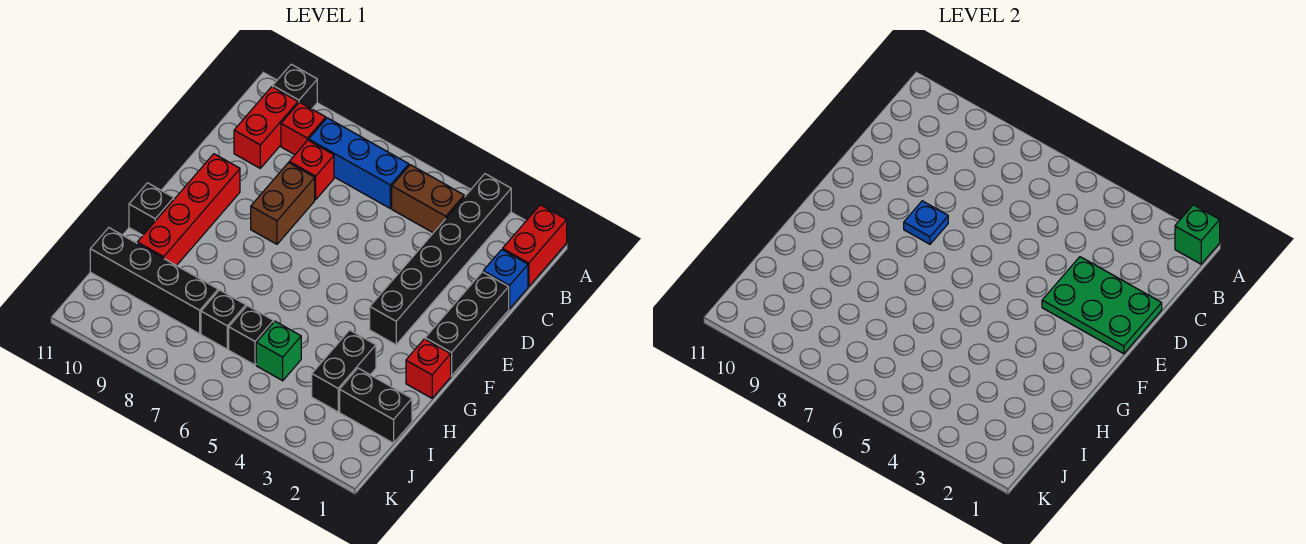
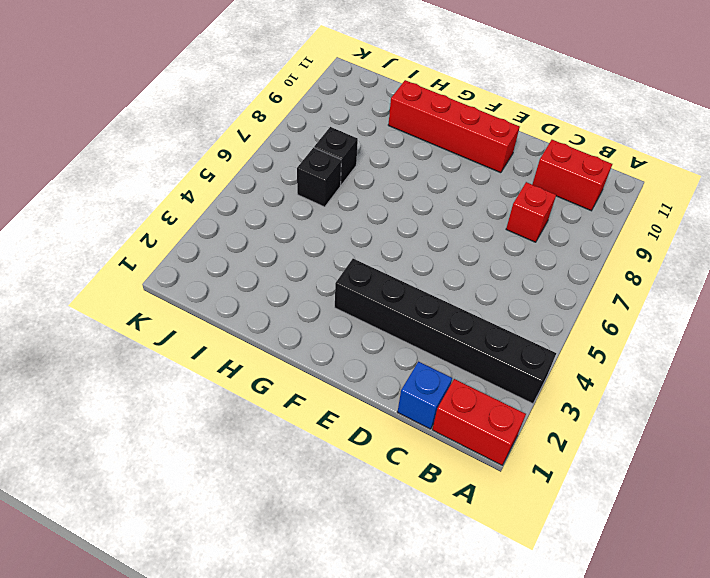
none -> black 1x1 brick [273,64,317,109]
none -> brown 1x2 brick [392,165,464,233]
none -> blue 1x3 brick [309,118,409,208]

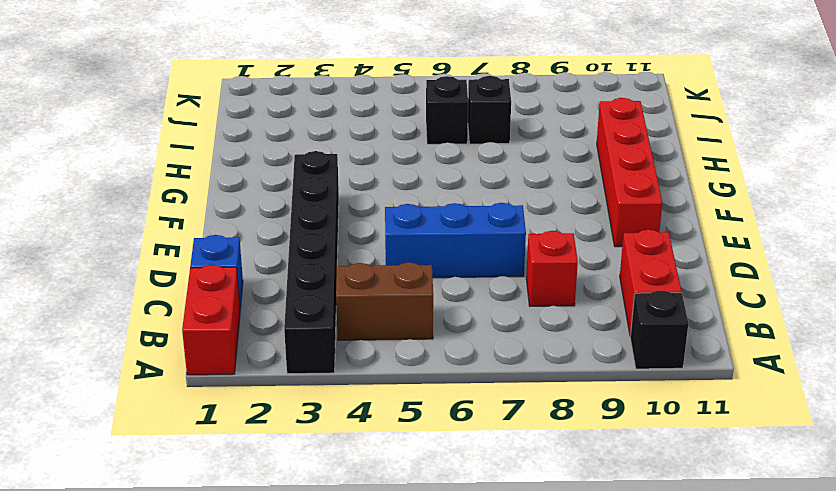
blue 1x3 brick [385,203,526,278] -> blue 1x3 brick moved to [309,118,409,208]
none -> red 1x1 brick [281,102,326,155]
none -> black 1x3 brick [425,272,509,376]
none -> brown 1x2 brick [251,163,315,244]

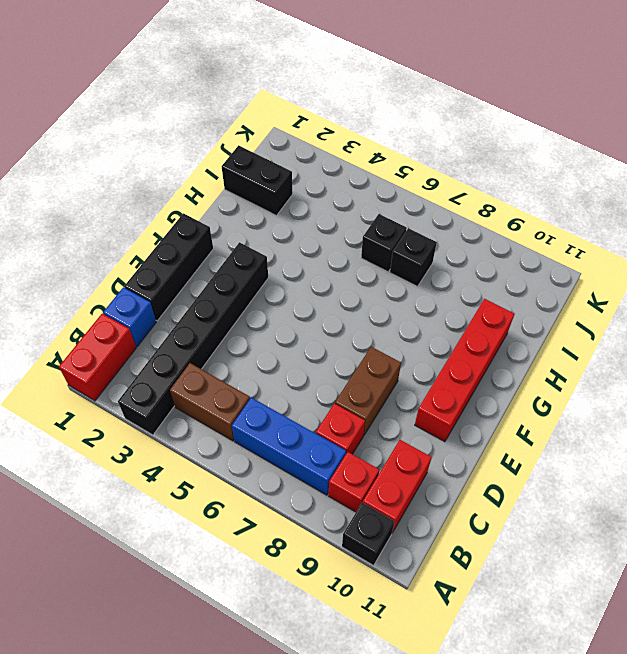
none -> red 1x1 brick [406,339,451,398]
none -> black 1x1 brick [129,183,174,235]
none -> black 1x2 brick [312,330,376,412]

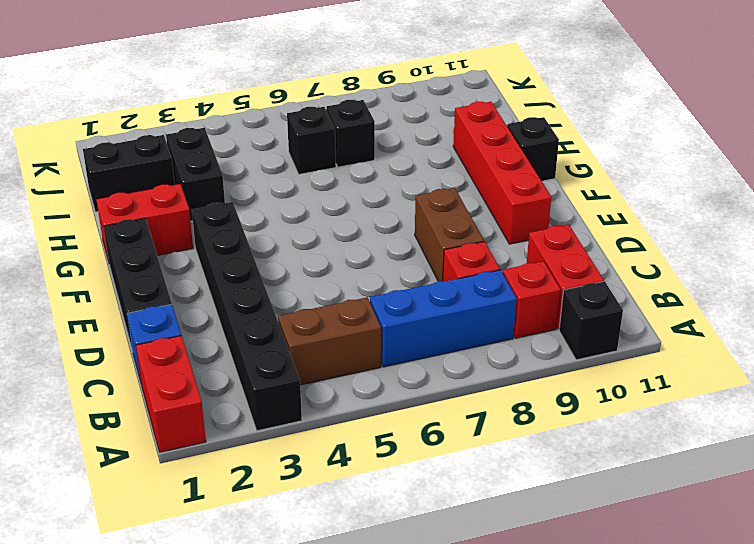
red 1x2 brick [97,184,193,262] -> red 1x1 brick [406,339,451,398]
none -> green 1x1 brick [256,321,301,381]
none -> black 1x4 brick [90,228,218,334]
none -> green 1x1 brick [1175,205,1220,264]

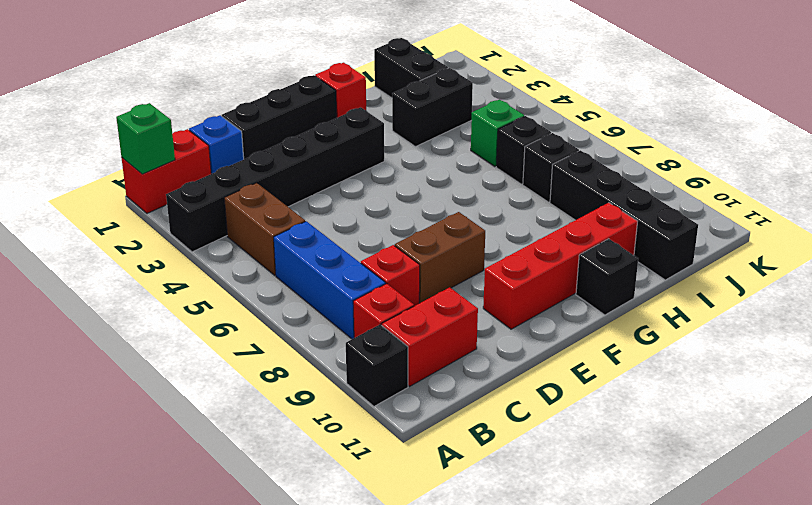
none -> green 2x3 plate [1042,257,1162,354]
none -> blue 1x1 plate [904,201,948,244]

